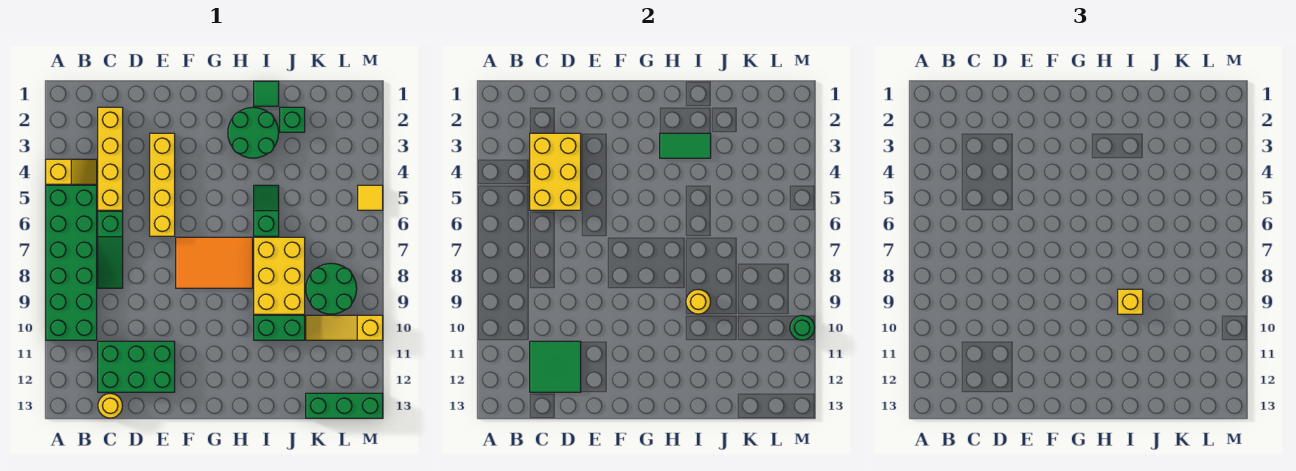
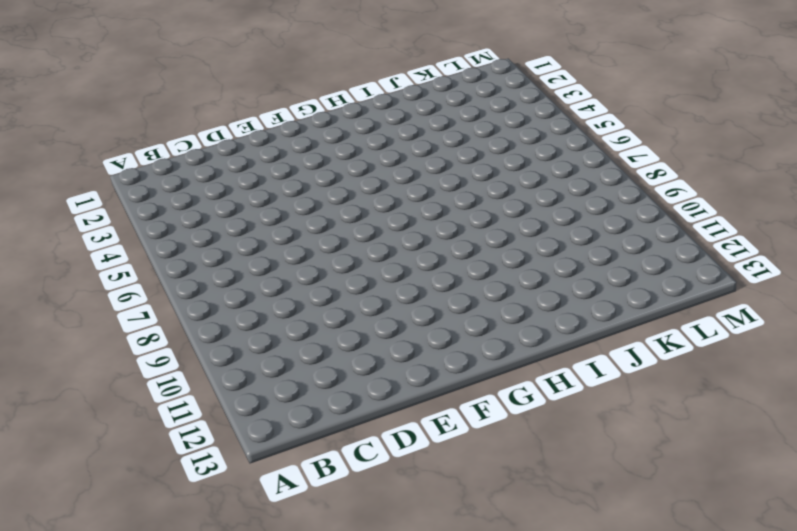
none -> yellow 1x2 slope [46,159,97,184]
none -> green 2x6 brick [46,185,97,340]
none -> yellow 1x4 brick [98,107,123,210]

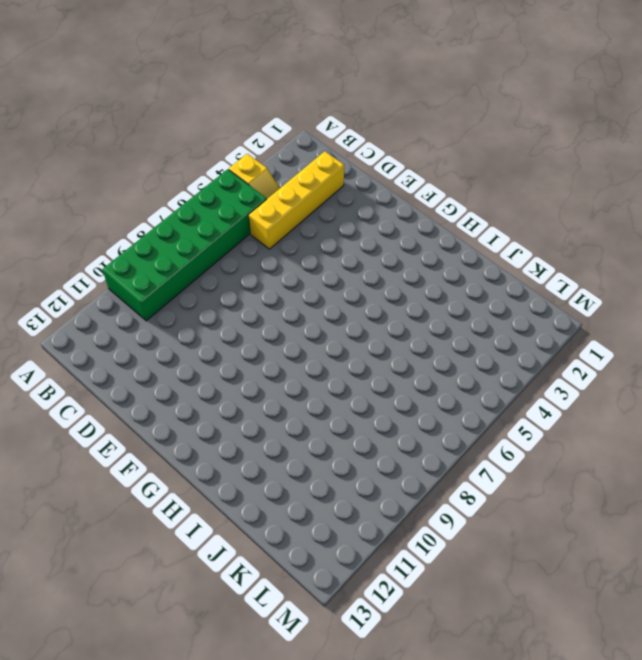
none -> green 1x3 slope [98,211,123,288]
none -> green 2x3 brick [98,341,175,392]
none -> yellow 1x1 round brick [98,393,123,418]

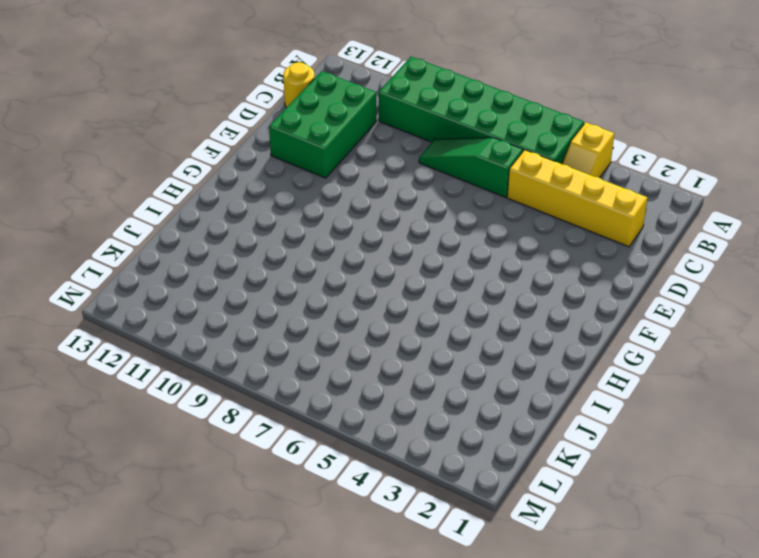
none -> yellow 1x4 brick [150,133,175,236]
none -> orange 2x3 tile [176,237,253,288]
none -> green 2x2 round brick [228,107,279,158]

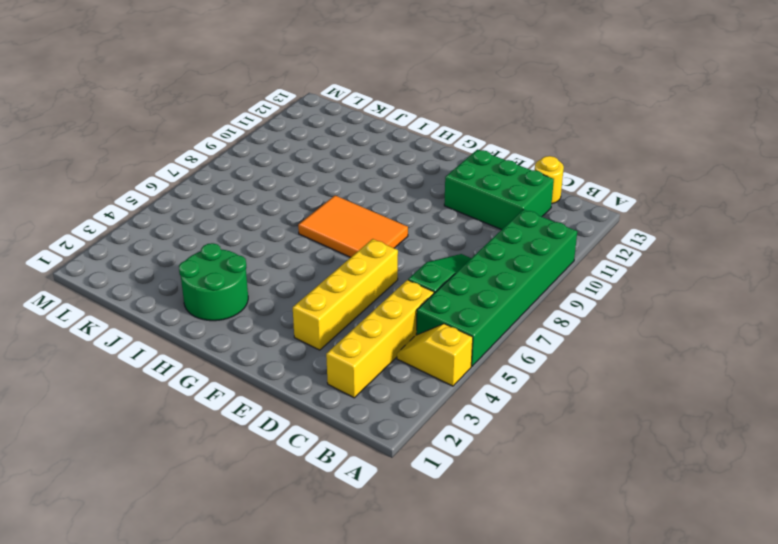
none -> green 1x1 tile [254,81,279,106]
none -> green 1x2 slope [254,185,279,236]
none -> yellow 2x3 brick [254,237,305,314]

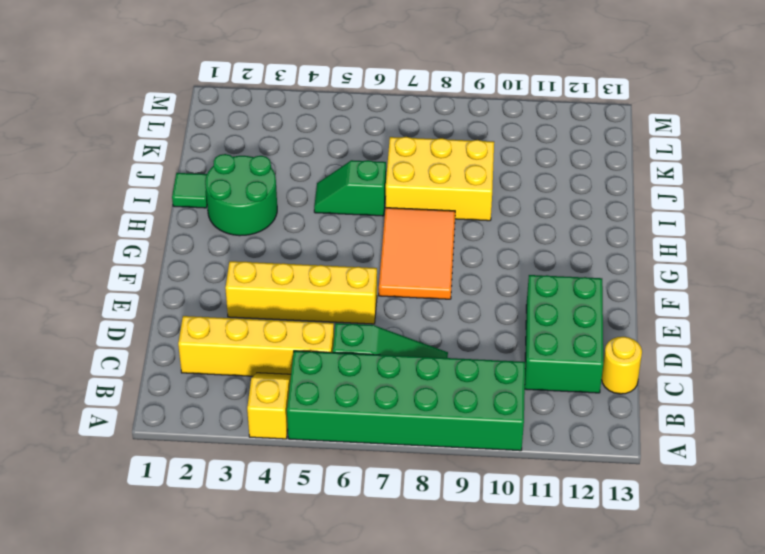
none -> green 1x2 brick [254,315,305,340]
none -> green 1x1 brick [280,107,305,132]
none -> green 2x2 round brick [306,263,357,314]

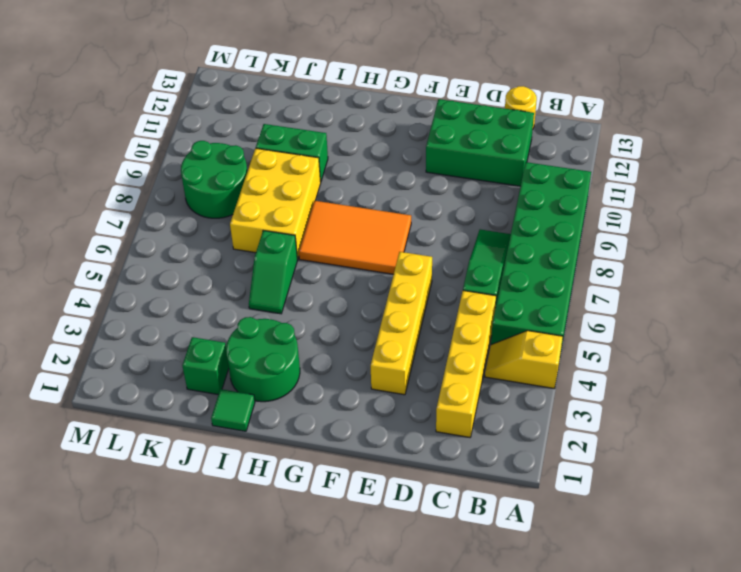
none -> yellow 1x3 slope [306,315,383,340]
none -> green 1x3 brick [306,393,383,418]
none -> yellow 1x1 tile [358,185,383,210]

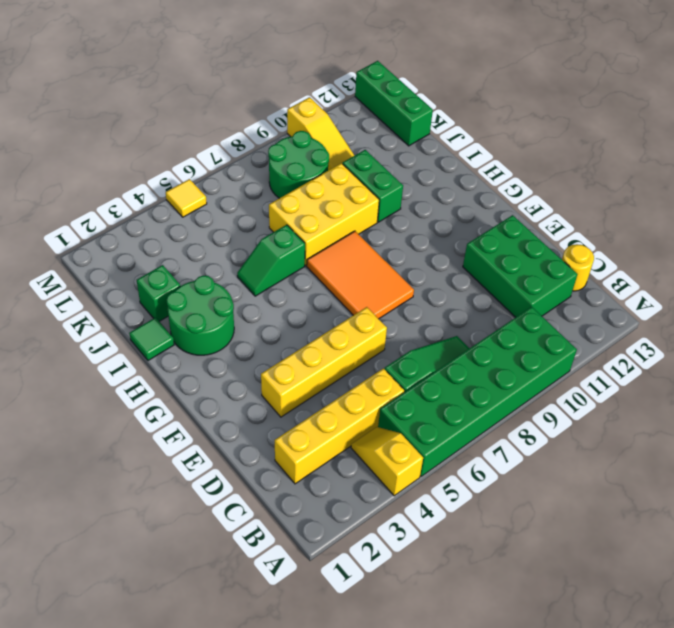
none -> yellow 2x3 brick [530,133,581,210]
none -> green 2x2 tile [530,341,581,392]
none -> green 1x2 tile [660,133,711,158]

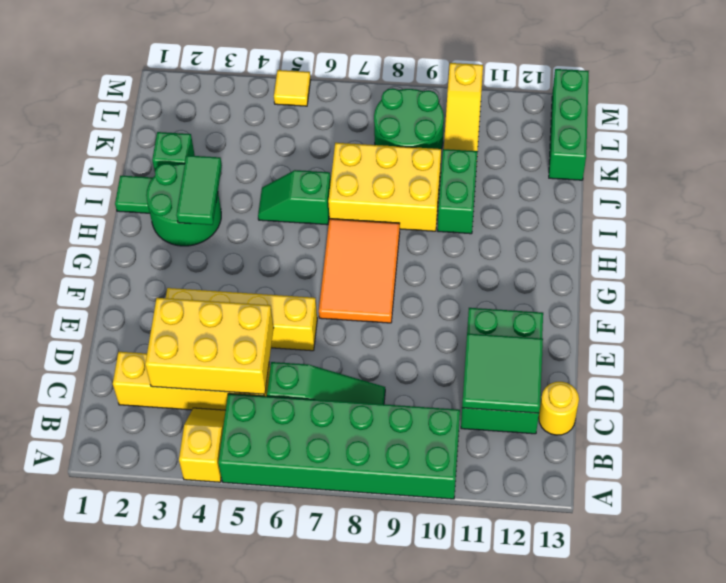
none -> yellow 1x1 round brick [686,289,711,314]
none -> green 1x1 round brick [790,315,815,340]
none -> yellow 1x1 brick [1118,289,1143,314]

